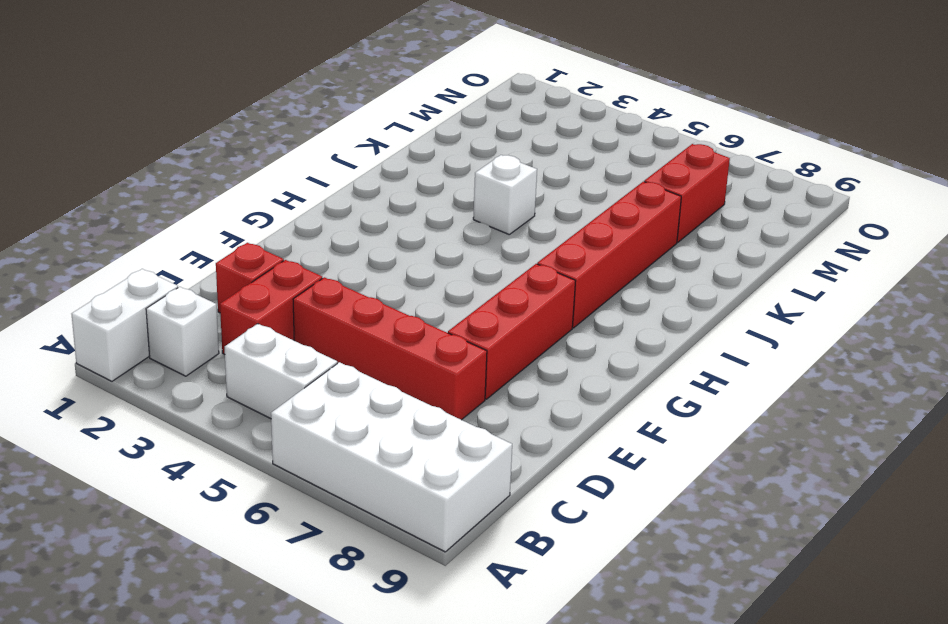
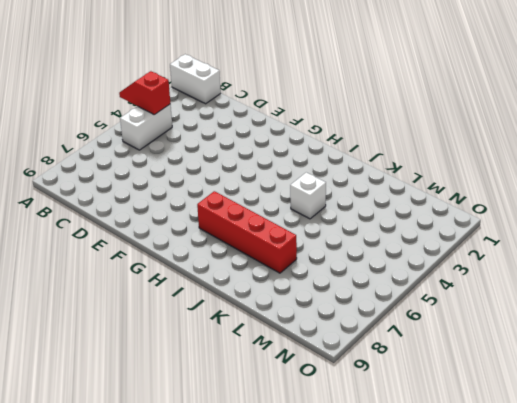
red 1x2 slope [119,71,170,115] -> none
none -> white 2x4 brick [271,362,512,552]
none -> white 1x1 brick [146,287,219,376]

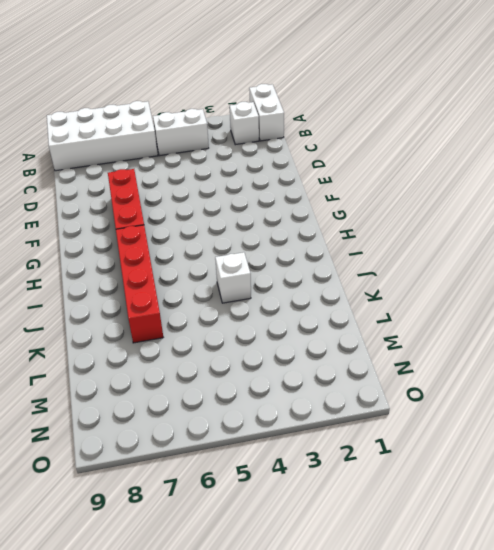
none -> red 1x2 brick [220,260,322,354]
none -> red 1x1 brick [216,243,284,313]

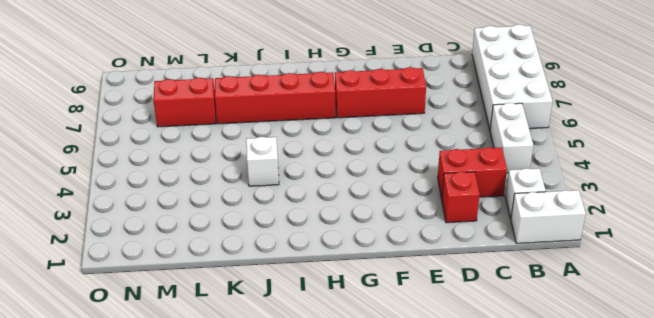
none -> red 1x4 brick [293,277,487,420]

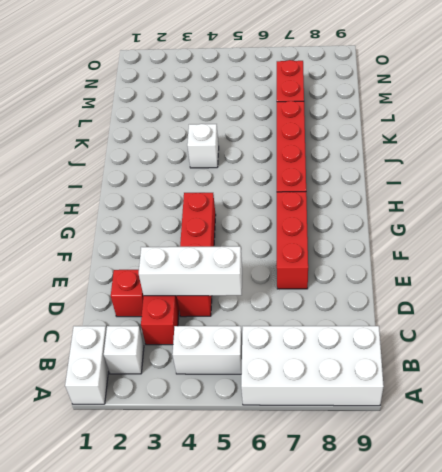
white 1x3 brick [139,246,242,296] -> none
red 1x4 brick [177,193,216,317] -> red 1x4 brick turned to [293,277,487,420]

